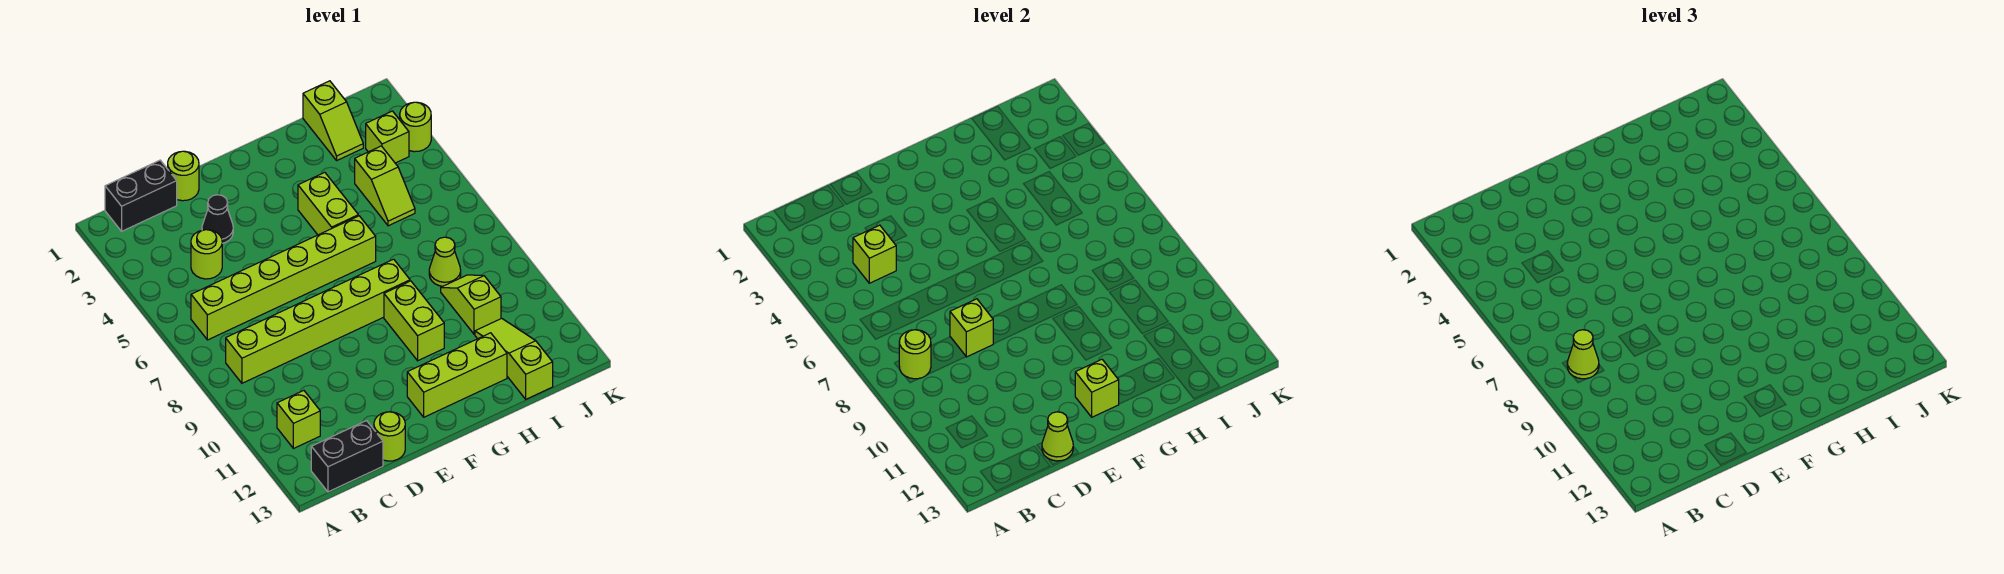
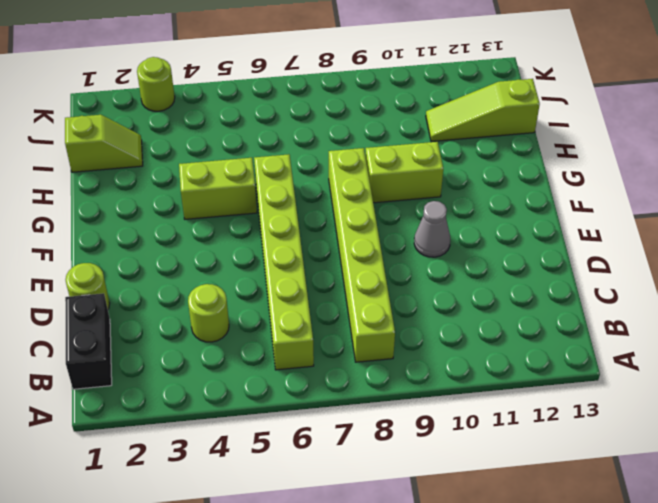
grey 1x1 cone [414,201,450,257] -> none
none -> lime 1x1 brick [277,391,320,449]
none -> black 1x2 brick [311,421,383,492]
none -> black 1x1 cone [202,195,233,243]

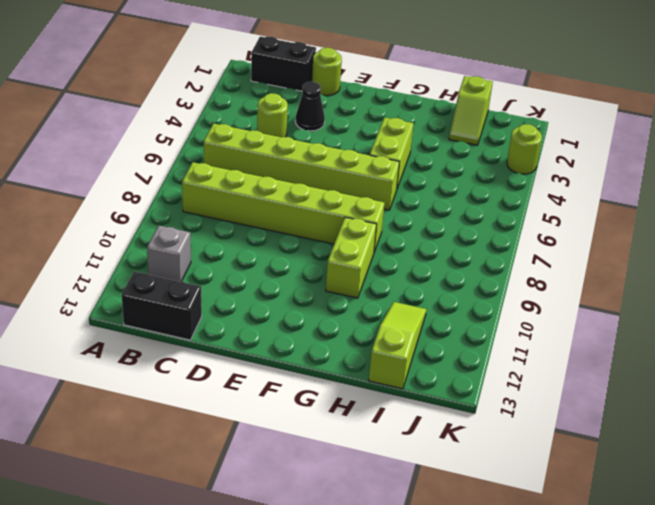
grey 1x1 brick [147,226,191,281] -> lime 1x1 brick [277,391,320,449]
none -> lime 1x1 round brick [374,412,405,461]
none -> lime 1x3 brick [407,333,507,417]
none -> lime 1x2 slope [355,146,415,226]

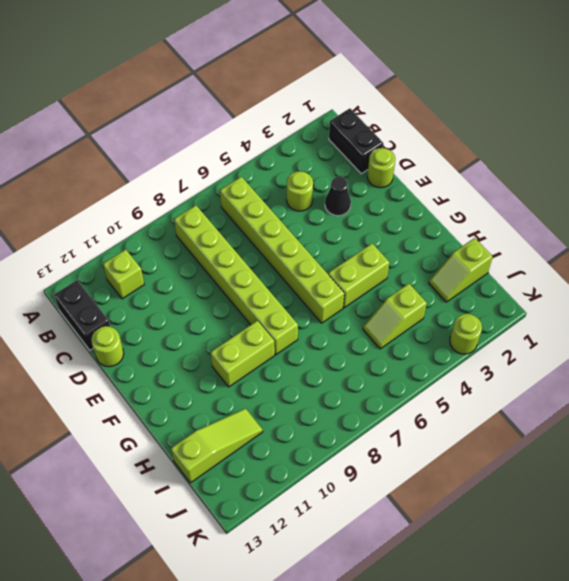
none -> lime 1x3 brick [407,333,507,417]
none -> lime 1x1 cone [429,237,461,286]
none -> lime 1x2 slope [441,275,501,334]

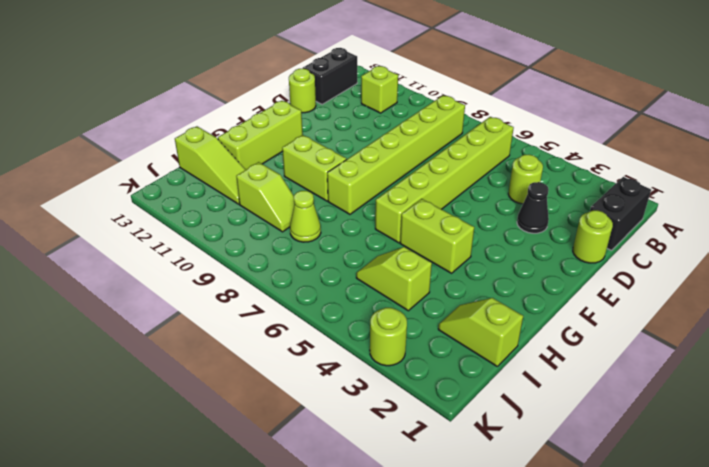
none -> lime 1x1 brick [366,111,409,163]
none -> lime 1x1 round brick [899,330,931,379]
none -> lime 1x1 brick [853,225,896,283]

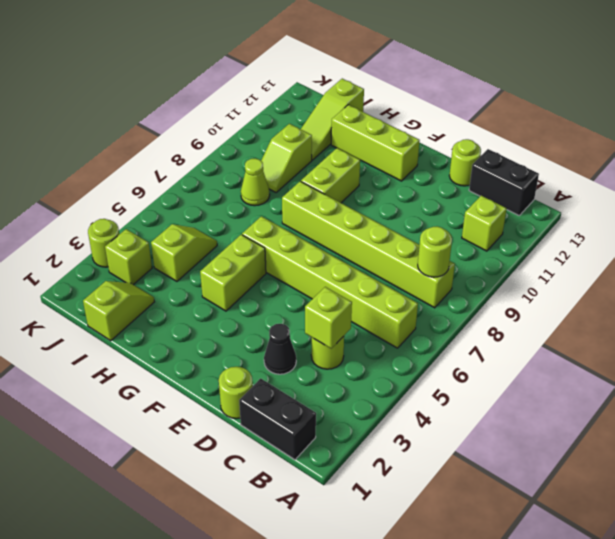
none -> lime 1x1 brick [950,299,993,357]
none -> lime 1x1 cone [1042,412,1073,461]
none -> lime 1x1 brick [1075,359,1119,417]

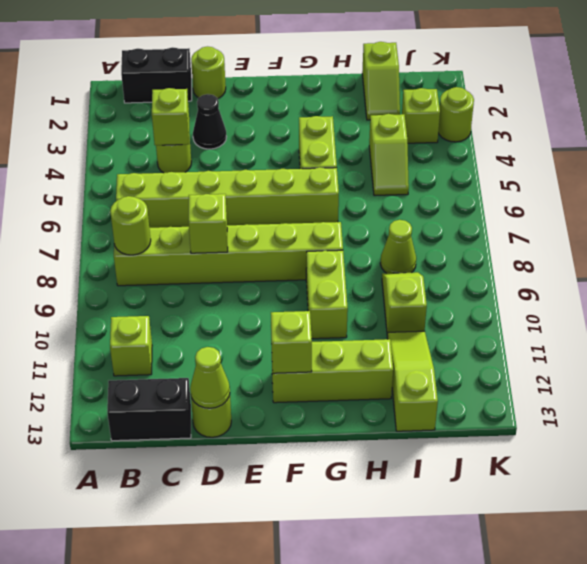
none -> lime 1x1 cone [1567,330,1599,379]

